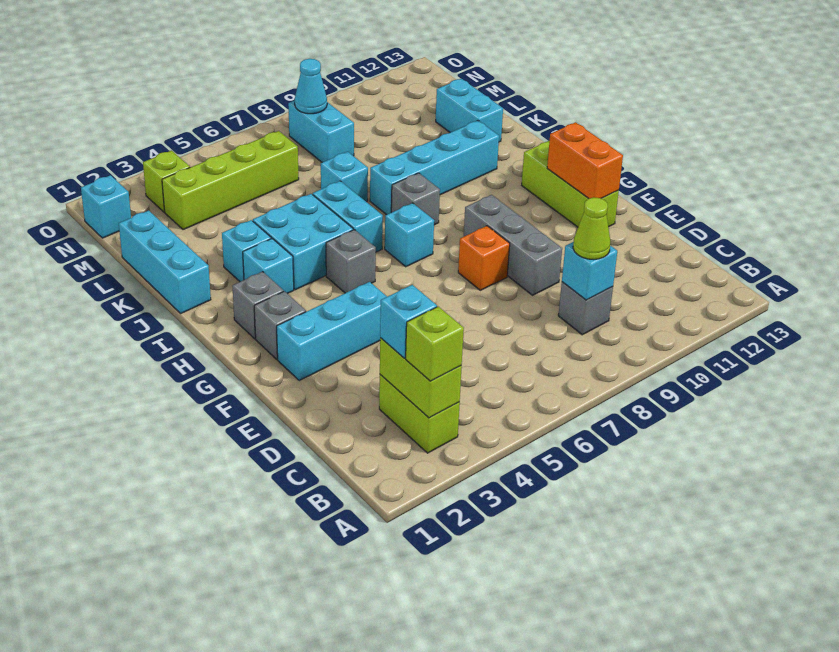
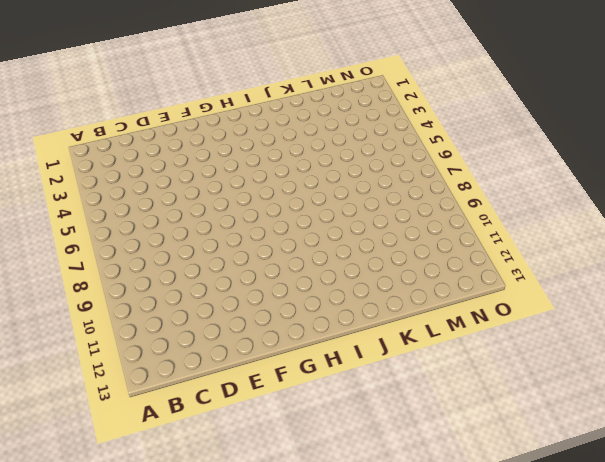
none -> lime 1x2 brick [379,375,460,453]
none -> grey 1x1 brick [558,282,613,335]
none -> grey 1x3 brick [464,195,562,295]
none -> cyan 1x3 brick [277,282,387,380]

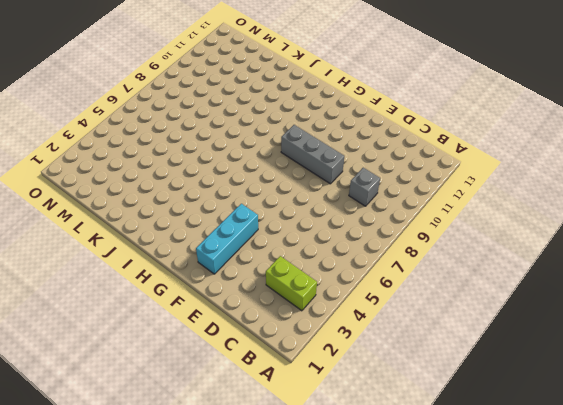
none -> orange 1x1 brick [458,226,510,290]
none -> lime 1x3 brick [522,141,619,227]
none -> grey 1x1 brick [254,291,306,359]
none -> grey 1x1 brick [232,272,284,339]

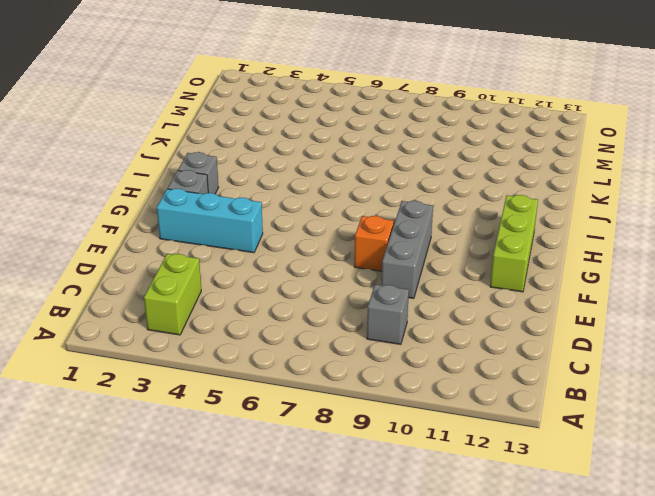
none -> grey 1x1 brick [326,230,376,293]
none -> cyan 1x1 brick [385,203,434,267]
none -> cyan 1x1 brick [243,239,294,294]
none -> cyan 2x2 brick [253,194,353,290]

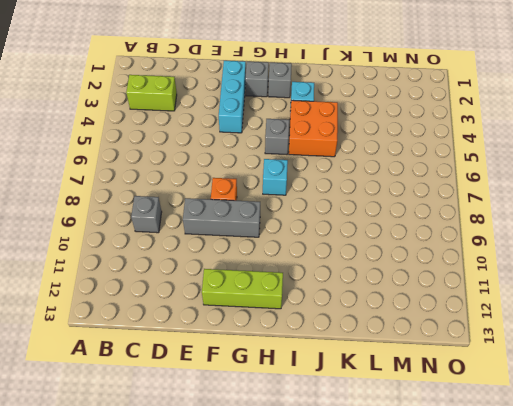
orange 2x2 brick [289,100,338,157] -> cyan 2x2 brick [253,194,353,290]
none -> cyan 1x2 brick [313,181,383,252]
none -> grey 1x1 brick [391,173,440,225]
none -> cyan 1x3 brick [119,211,211,313]
none -> cyan 1x1 brick [222,220,271,282]

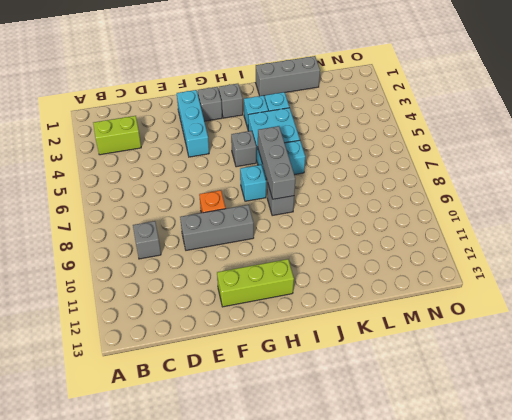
grey 1x3 brick [257,126,295,199] -> none
grey 1x3 brick [255,56,320,96] -> cyan 1x3 brick [119,211,211,313]
none -> cyan 1x4 brick [370,121,499,215]
none -> cyan 1x1 brick [321,152,368,202]
none -> cyan 1x2 brick [436,79,503,142]
none -> lime 1x4 brick [162,131,299,230]

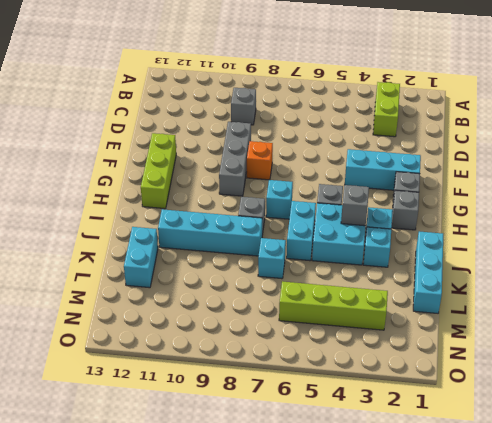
grey 1x1 brick [341,185,369,226] -> none
none -> cyan 1x2 brick [288,100,354,162]
none -> cyan 1x1 brick [81,175,131,238]
none -> lime 1x1 brick [143,151,190,212]
none -> lime 1x2 brick [380,338,462,418]

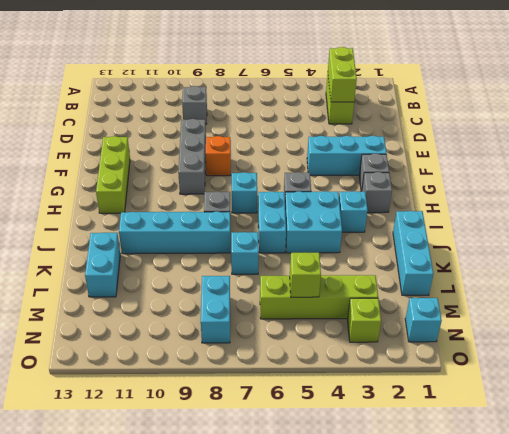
lime 1x1 brick [290,253,321,297] -> lime 1x1 brick moved to [406,307,464,381]
none -> cyan 1x1 brick [222,220,271,282]
none -> cyan 1x1 brick [562,242,617,300]
none -> orange 1x2 brick [547,122,623,199]
none -> cyan 1x1 cone [295,59,327,114]

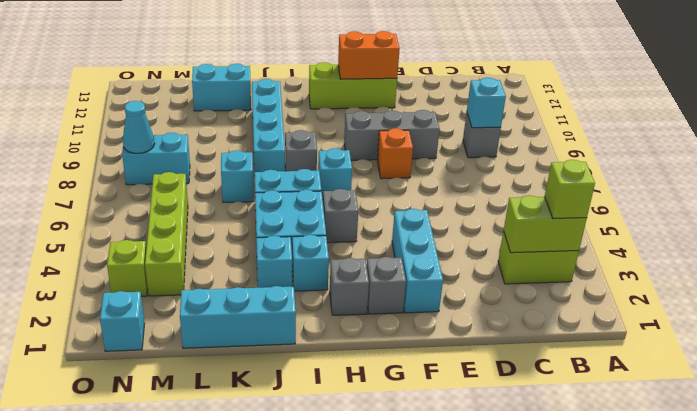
none -> cyan 1x1 brick [380,285,437,358]
none -> lime 1x1 cone [573,197,610,260]

